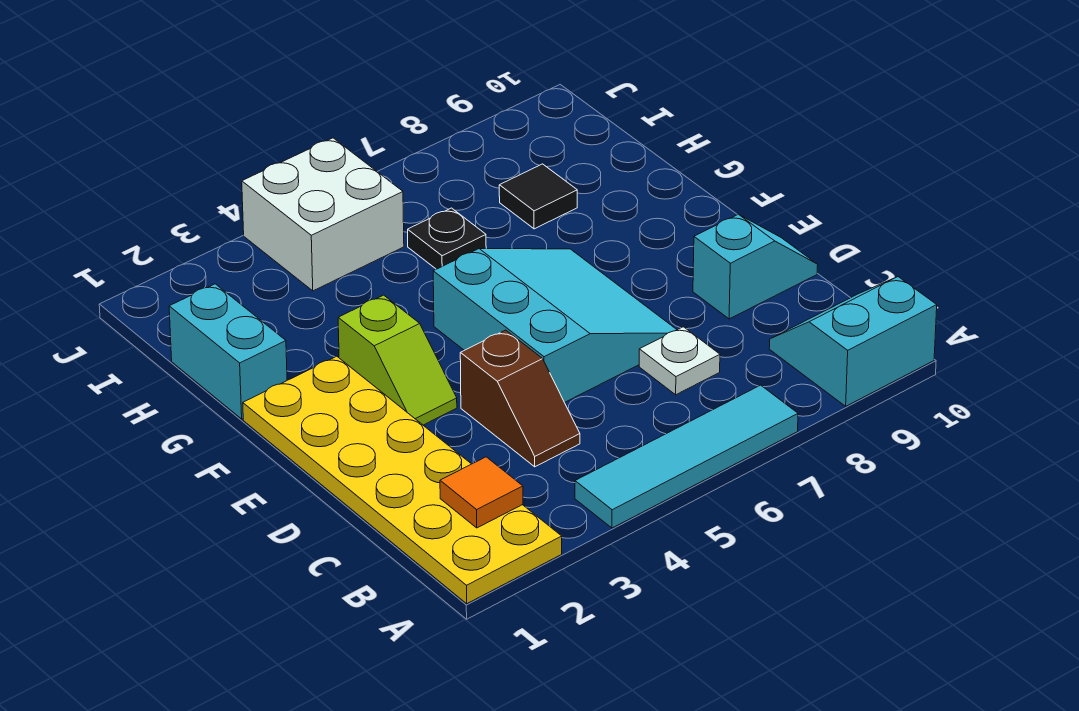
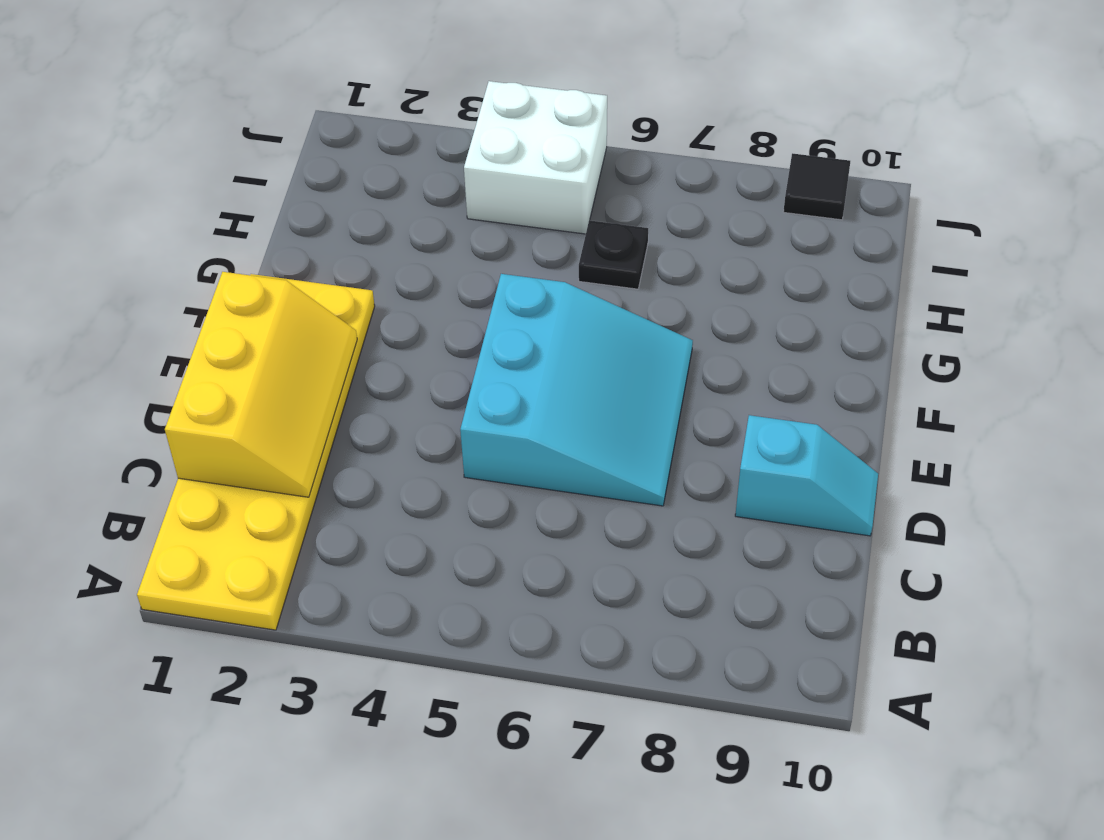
yellow 2x3 slope [165,272,357,497] -> none
black 1x1 tile [783,153,850,220] -> black 1x1 tile moved to [499,164,577,229]
none -> cyan 1x4 tile [575,385,798,528]
none -> cyan 2x2 slope [769,277,937,406]
none -> brown 1x2 slope [460,330,580,467]

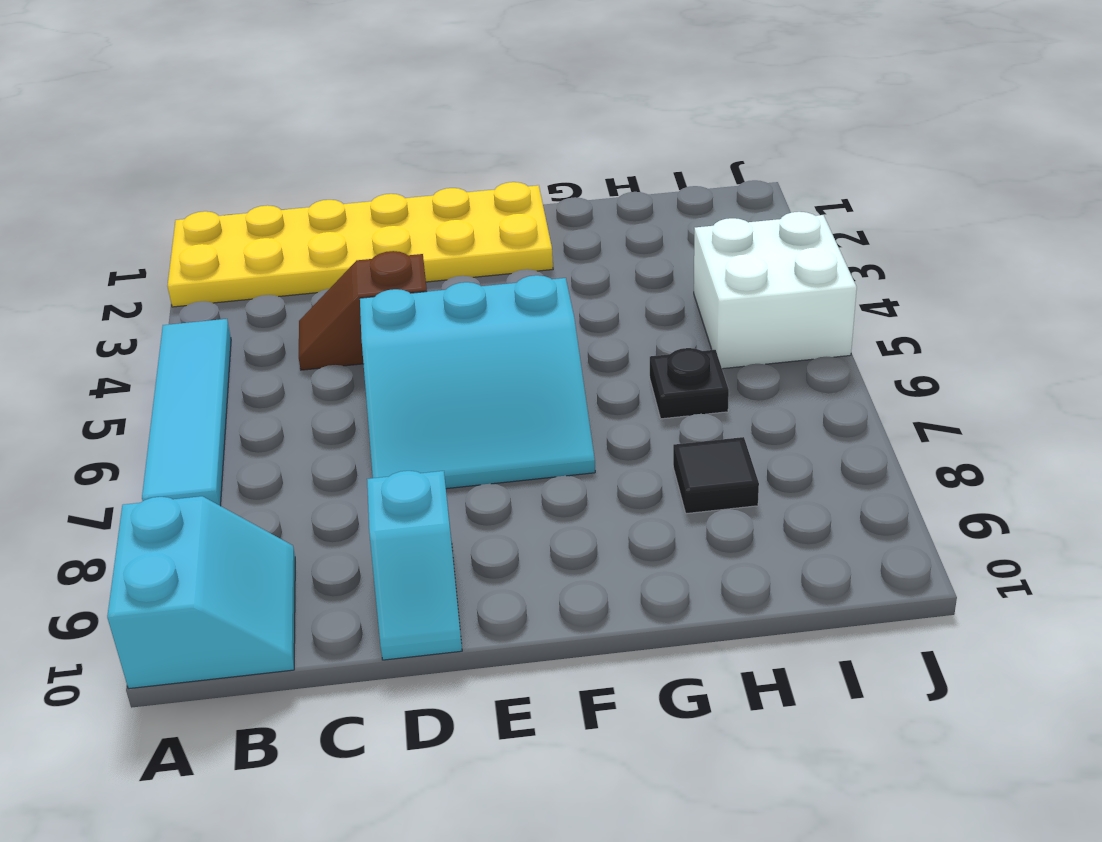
none -> white 1x1 plate [639,327,720,395]
none -> lime 1x2 slope [338,295,457,425]
none -> cyan 1x2 brick [169,284,287,419]

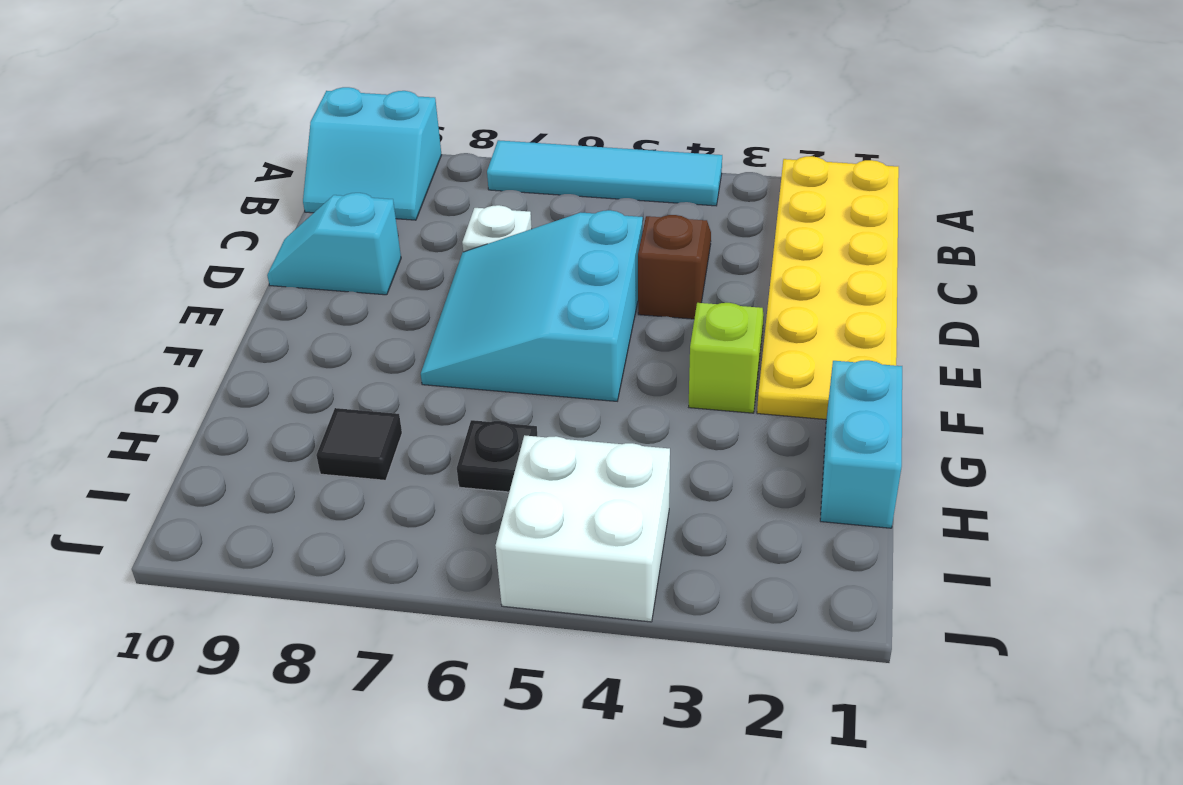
none -> orange 1x1 tile [440,457,523,528]

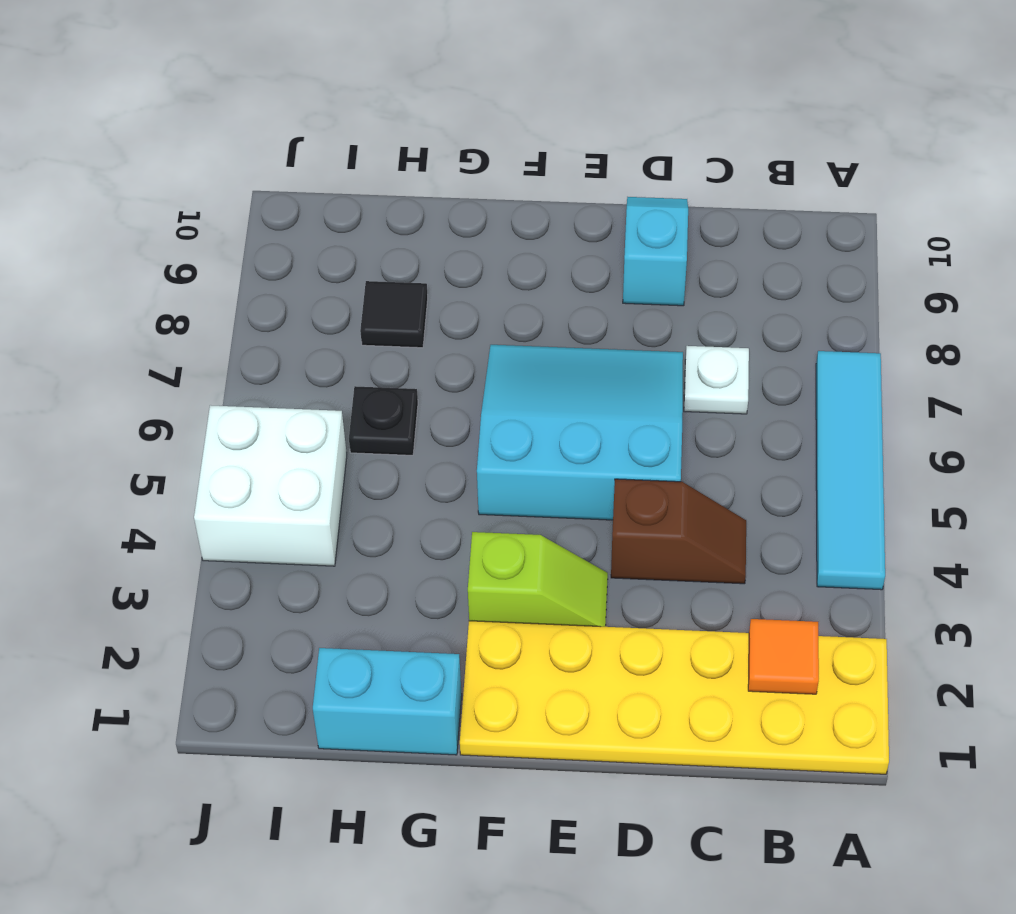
none -> cyan 2x2 slope [769,277,937,406]

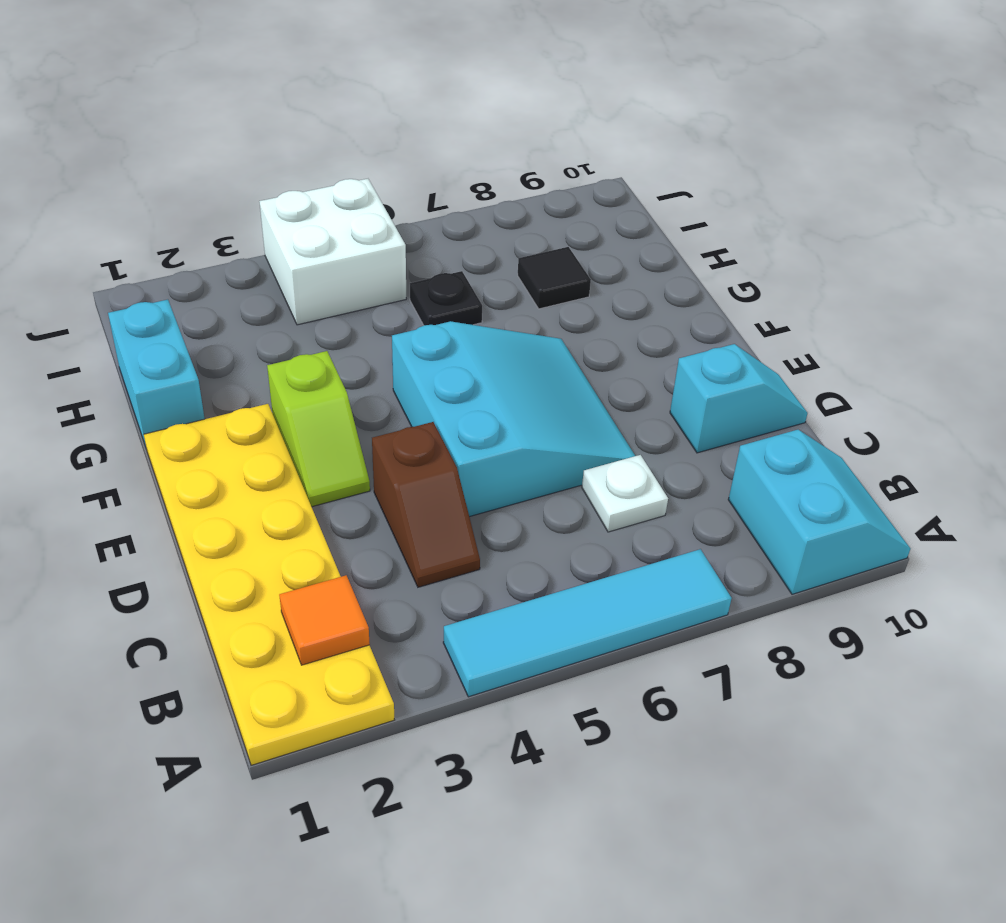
cyan 2x2 slope [728,430,910,594] -> cyan 2x2 slope turned to [769,277,937,406]

